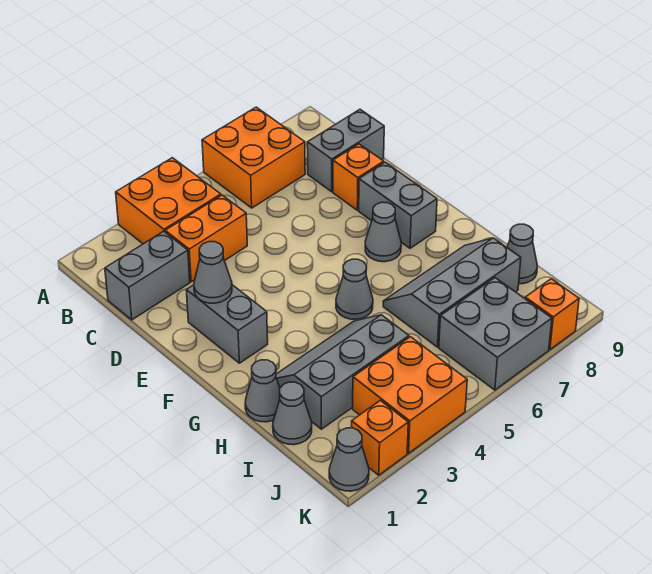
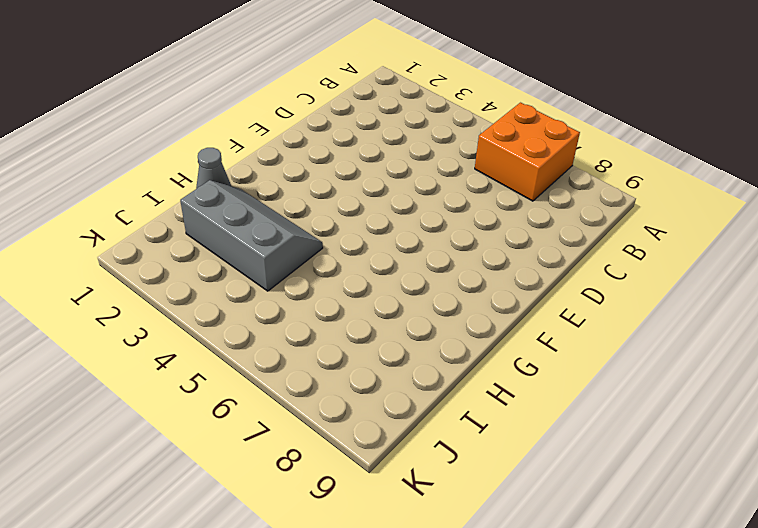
none -> orange 2x2 brick [116,158,221,244]
none -> grey 1x2 brick [105,231,190,320]
none -> orange 1x2 brick [165,195,247,282]

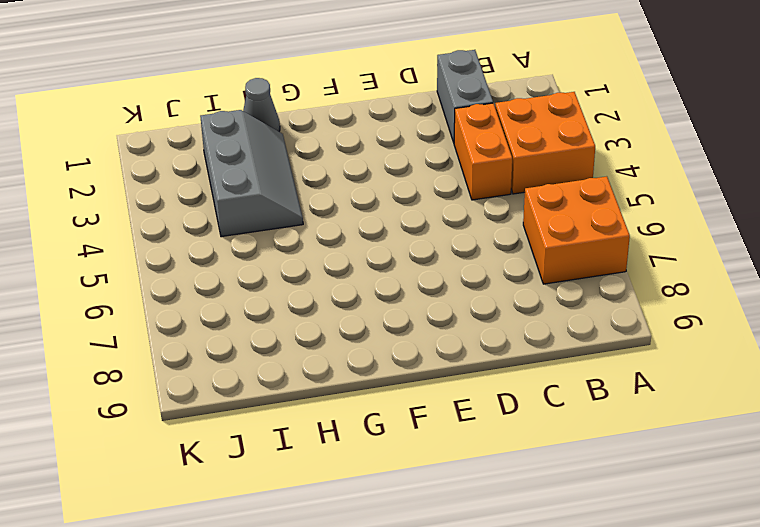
none -> grey 1x2 brick [307,109,384,192]
none -> orange 1x1 brick [333,144,384,210]
none -> grey 1x2 brick [186,285,268,363]

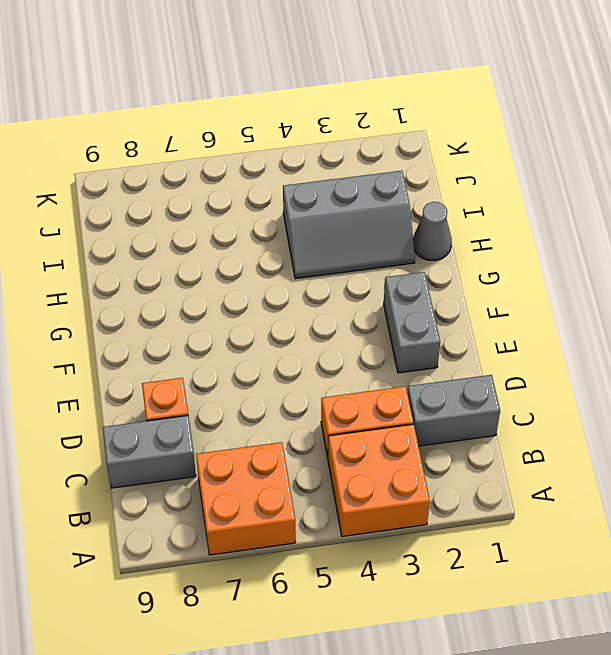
none -> grey 1x2 brick [359,162,437,248]
none -> grey 1x1 cone [365,202,401,262]
none -> grey 1x1 cone [336,259,373,319]

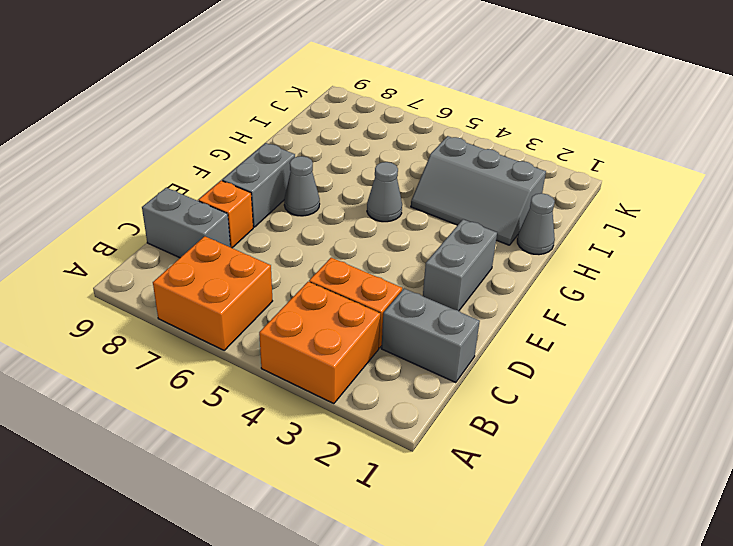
none -> grey 2x3 slope [383,238,521,347]
none -> grey 1x1 cone [273,382,312,445]
none -> grey 1x1 cone [507,224,537,284]

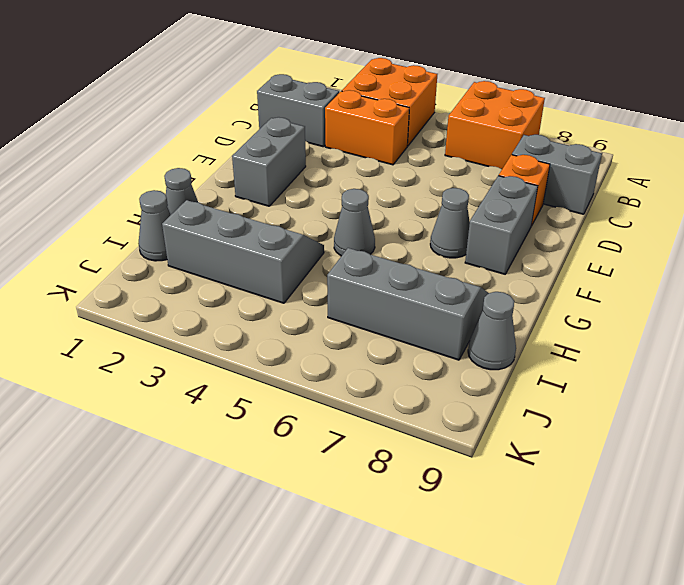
none -> orange 2x2 brick [353,337,467,453]
none -> grey 2x2 brick [439,278,552,390]
none -> grey 1x1 cone [329,428,369,491]

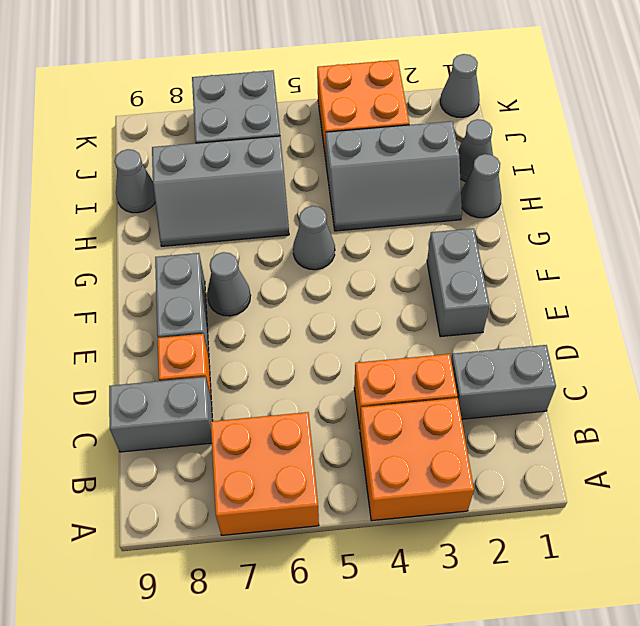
none -> orange 1x1 brick [352,400,408,475]
none -> orange 1x1 brick [525,279,579,350]
none -> grey 1x1 cone [194,242,232,303]

